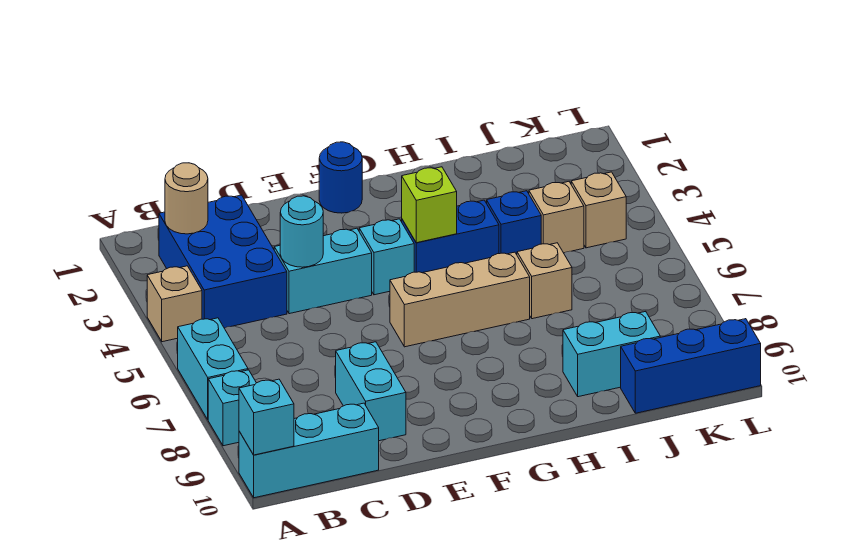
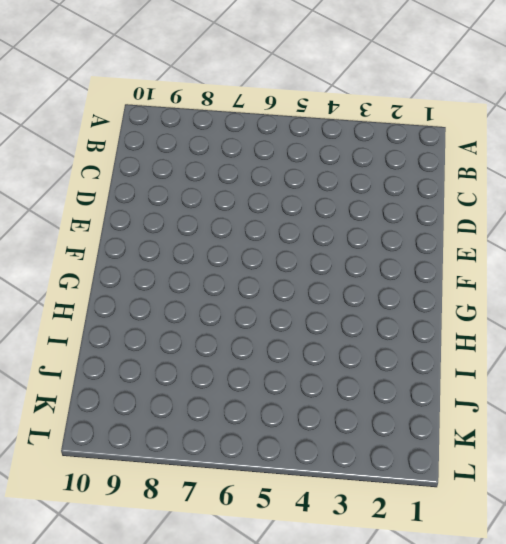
none -> tan 1x1 brick [147,266,202,342]
none -> cyan 1x2 brick [178,318,248,419]
none -> cyan 1x1 brick [208,370,256,446]

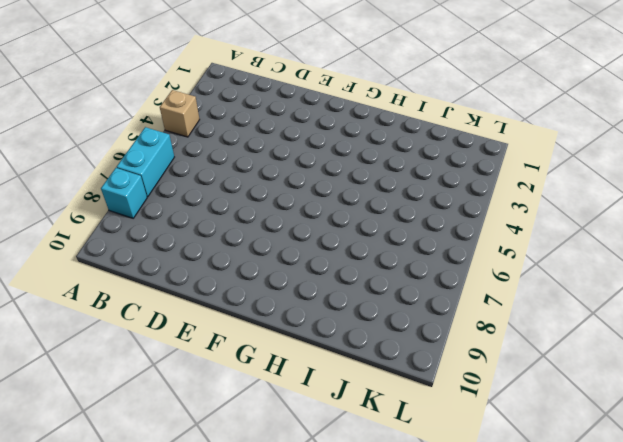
none -> cyan 1x3 brick [239,403,379,498]
none -> blue 2x3 brick [159,195,287,328]
none -> cyan 1x2 brick [274,228,372,314]

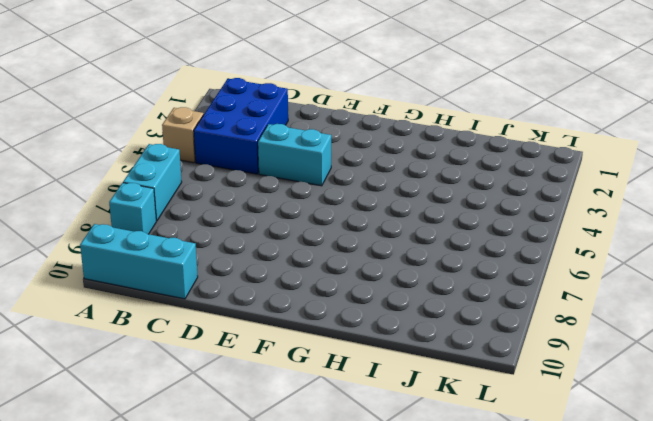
none -> cyan 1x2 brick [336,342,406,441]
none -> blue 1x1 round brick [319,142,362,213]
none -> cyan 1x1 brick [359,219,414,295]

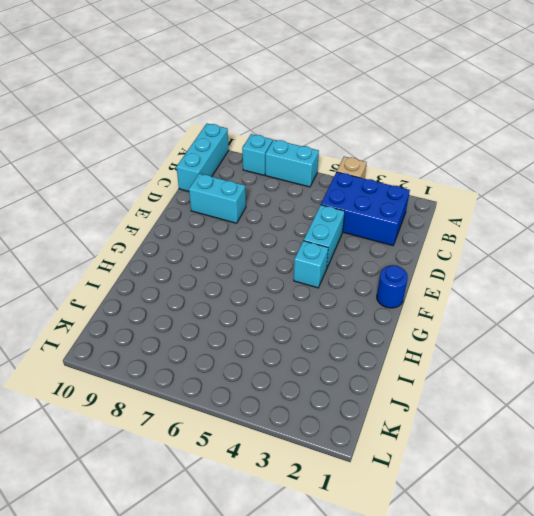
none -> tan 1x3 brick [390,252,530,347]
none -> blue 1x2 brick [402,200,499,273]
none -> blue 1x1 brick [487,191,541,255]

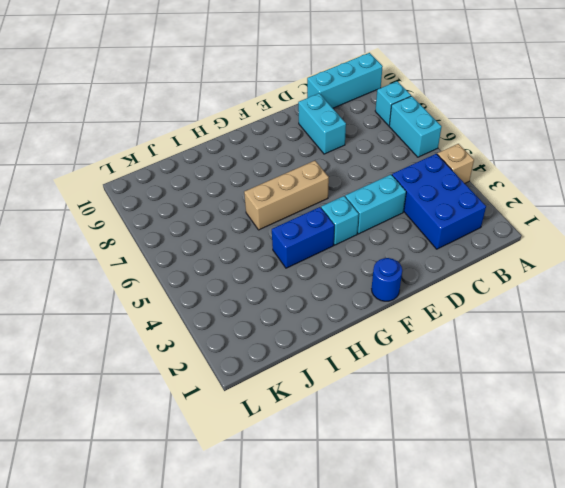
none -> blue 1x1 brick [487,191,541,255]
none -> tan 1x1 brick [517,243,572,319]
none -> cyan 1x2 brick [563,311,660,397]

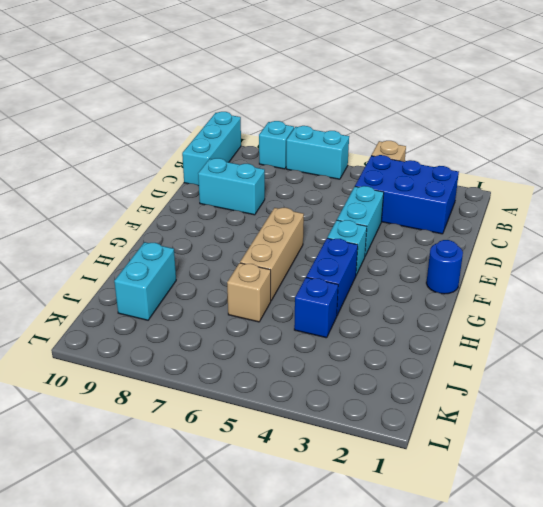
none -> tan 1x1 brick [529,182,584,253]
none -> blue 1x3 brick [621,319,761,413]
none -> tan 1x1 brick [571,172,626,248]

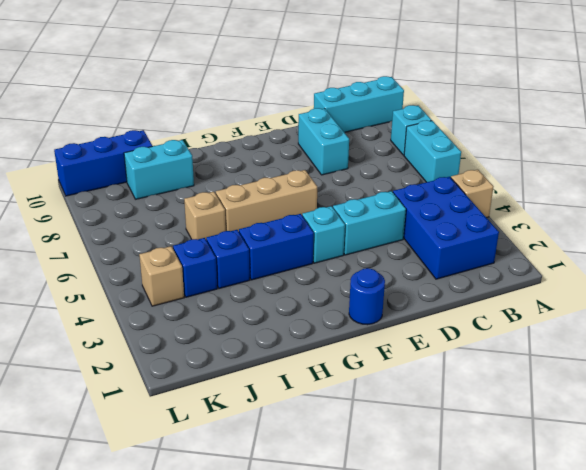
blue 1x1 brick [173,238,217,297] -> tan 1x1 brick [529,182,584,253]
none -> cyan 1x1 brick [239,379,294,455]
none -> tan 1x1 round brick [165,163,208,234]
none -> cyan 1x1 round brick [280,196,323,267]

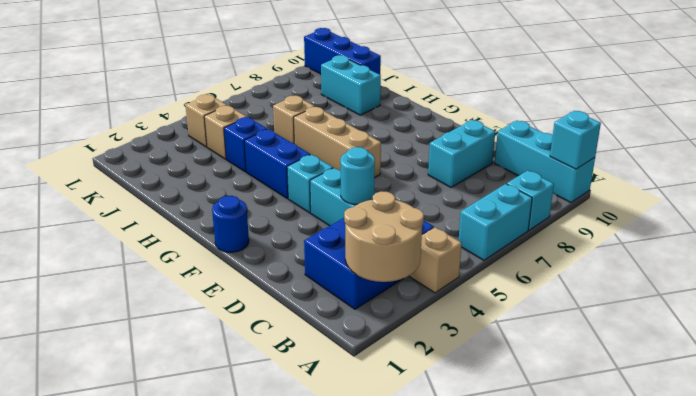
tan 2x2 round brick [344,191,424,282] -> tan 1x1 round brick [165,163,208,234]
none -> lime 1x1 brick [402,167,457,243]

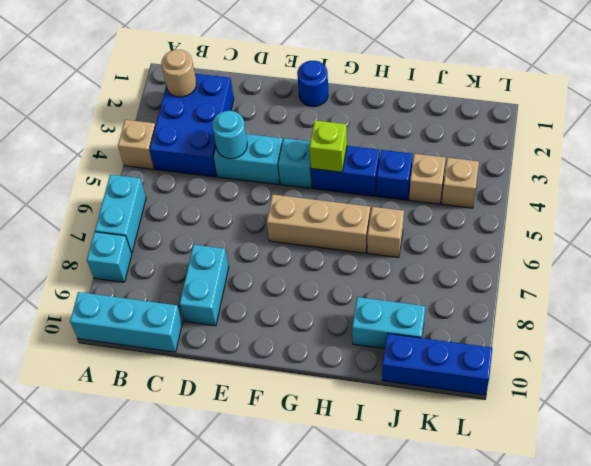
none -> cyan 1x1 brick [239,379,294,455]

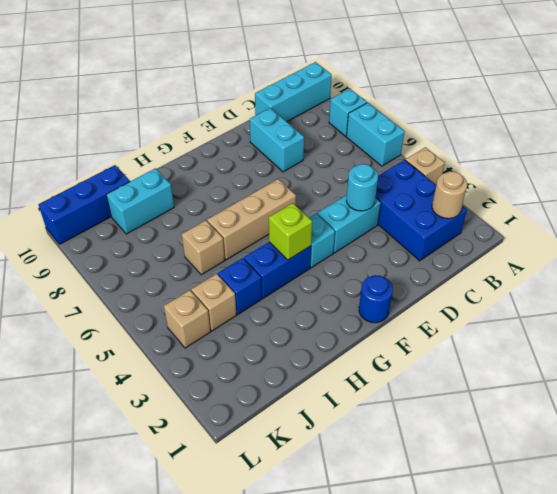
none -> cyan 1x1 brick [239,379,294,455]

